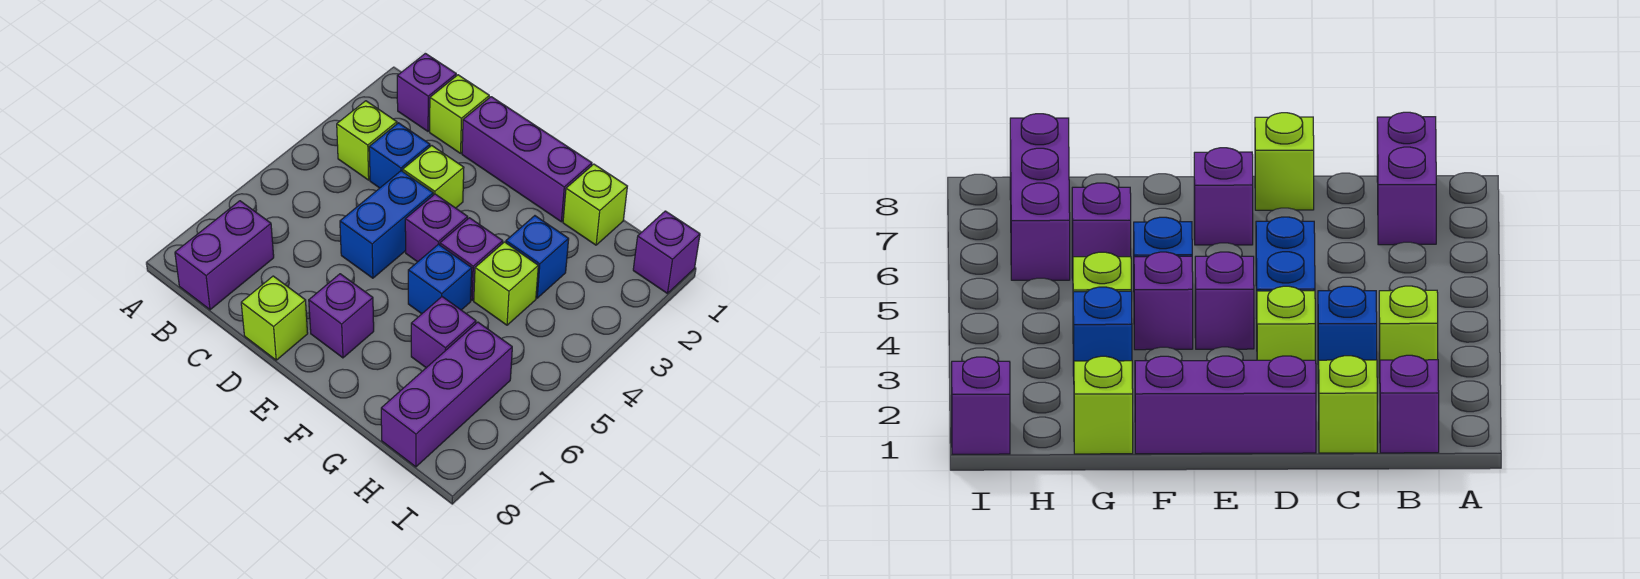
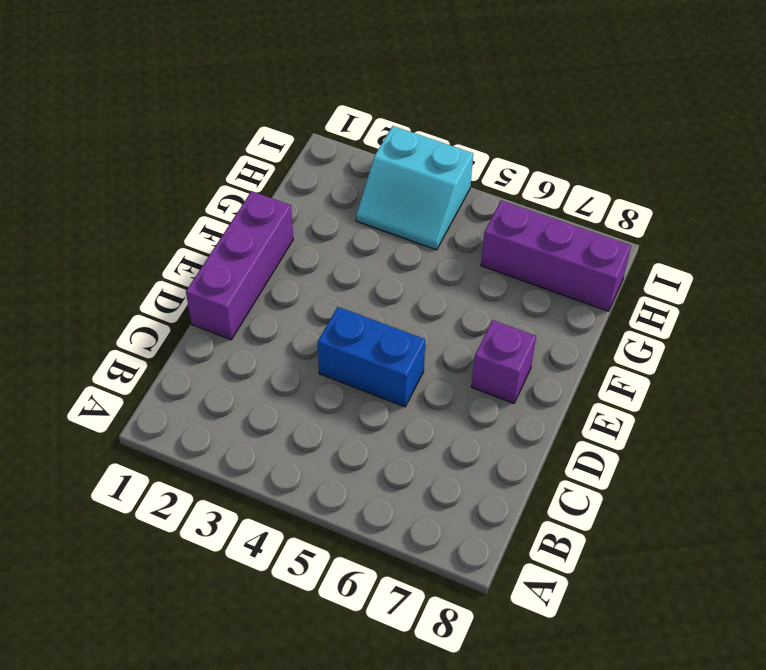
cyan 2x2 slope [356,126,473,250] -> none
none -> purple 1x1 brick [397,53,456,131]
none -> lime 1x1 brick [337,101,397,180]
none -> purple 1x2 brick [175,201,274,310]

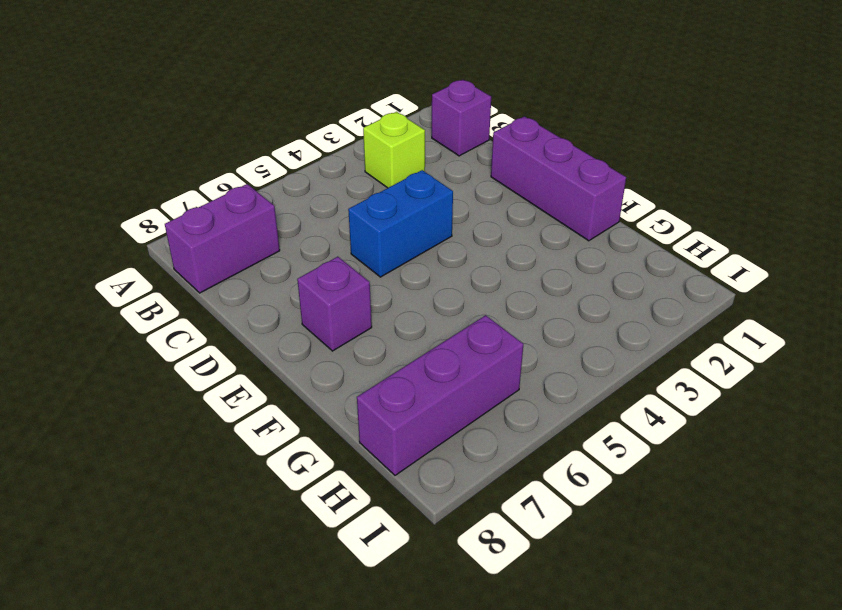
none -> lime 1x1 brick [430,75,489,153]
none -> blue 1x1 brick [369,123,430,188]
none -> lime 1x1 brick [403,146,464,208]

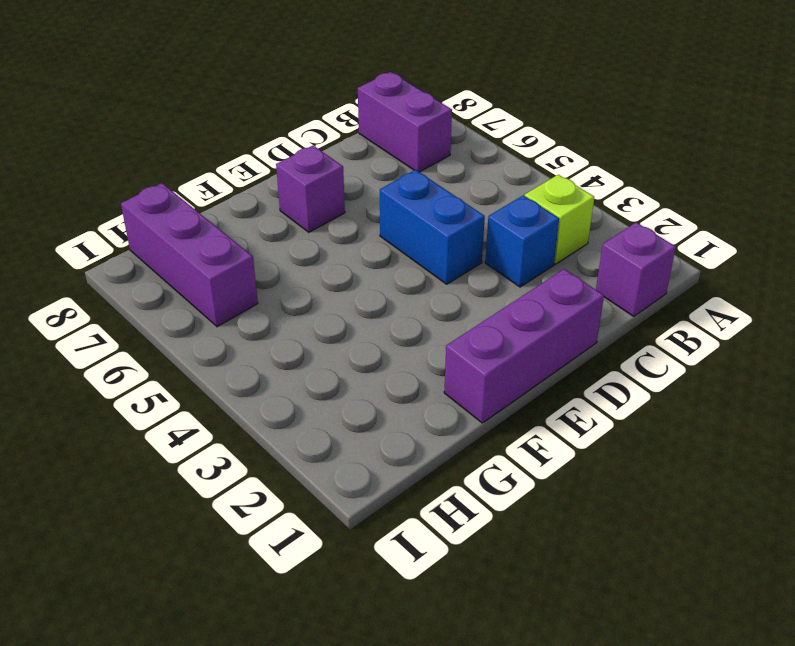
none -> lime 1x1 brick [430,75,489,153]
none -> lime 1x1 brick [403,146,464,208]
none -> lime 1x1 brick [241,276,308,360]

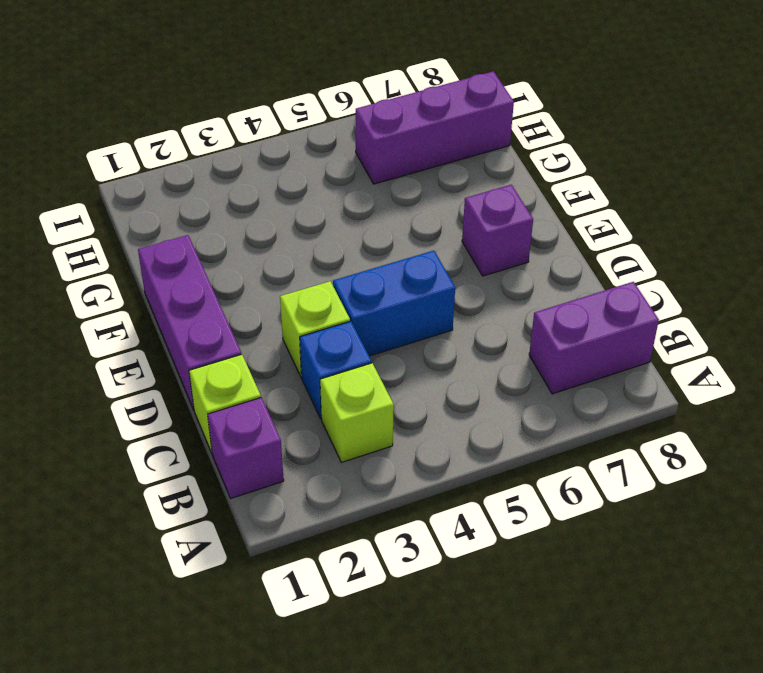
none -> lime 1x1 brick [241,276,308,360]
none -> purple 1x1 brick [405,194,468,262]
none -> purple 1x1 brick [440,218,503,300]

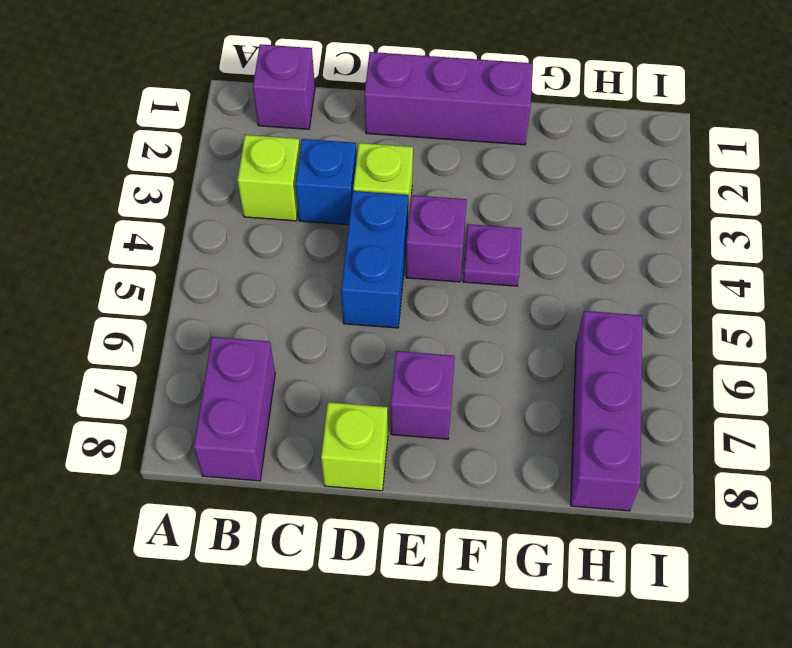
purple 1x1 plate [463,224,522,286] -> purple 1x1 brick [440,218,503,300]
none -> lime 1x1 brick [430,75,489,153]
none -> blue 1x1 brick [408,244,472,314]
none -> lime 1x1 brick [563,164,627,245]

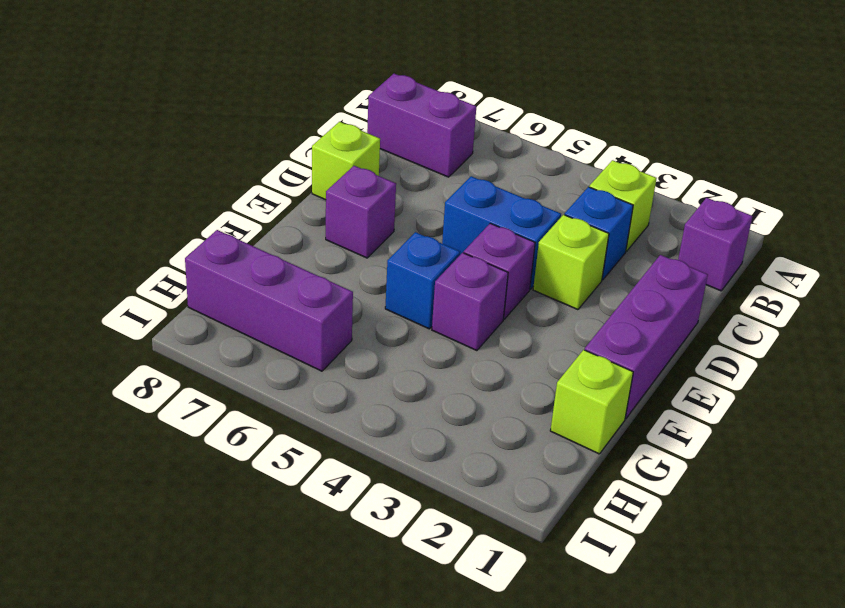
none -> lime 1x1 brick [430,75,489,153]
none -> blue 1x1 brick [506,216,569,298]
none -> lime 1x1 brick [474,242,538,325]

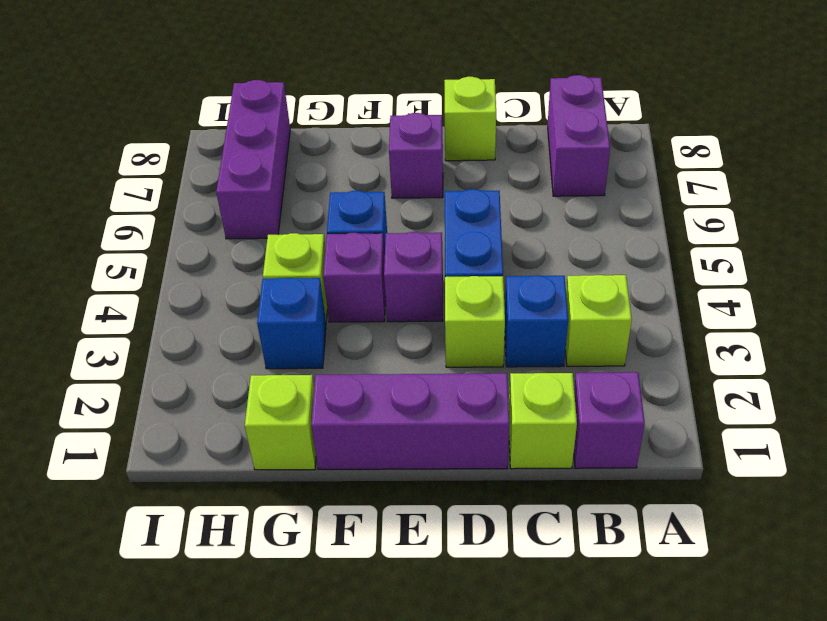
none -> purple 1x1 brick [411,297,476,368]
none -> purple 1x1 brick [633,211,700,294]

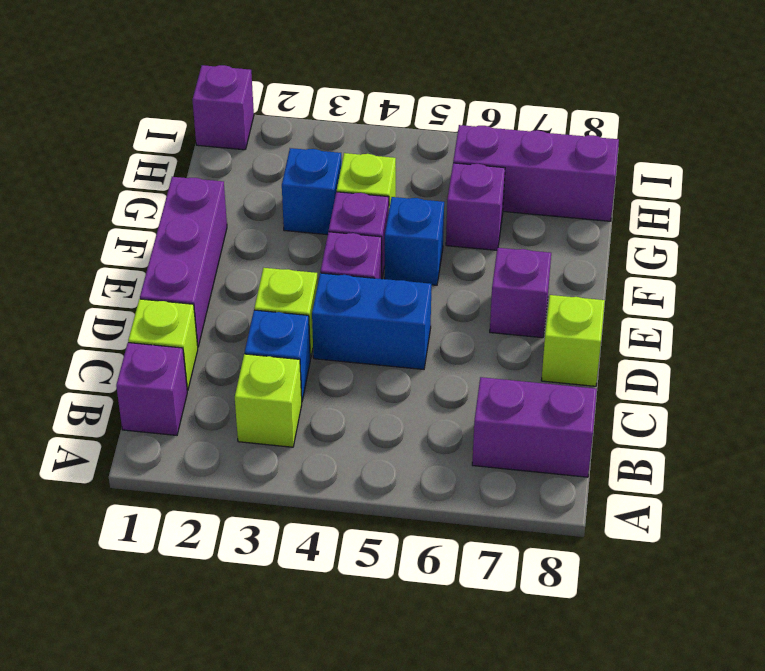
none -> lime 1x1 brick [563,164,627,245]

